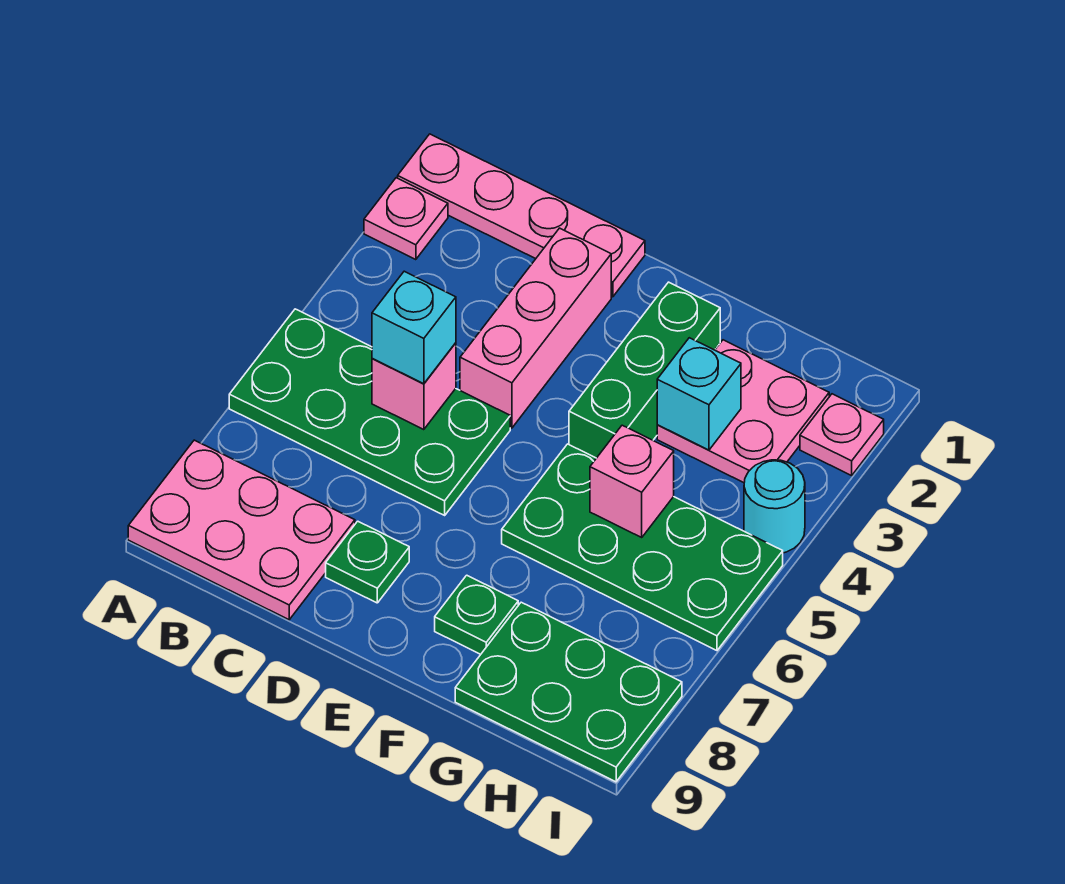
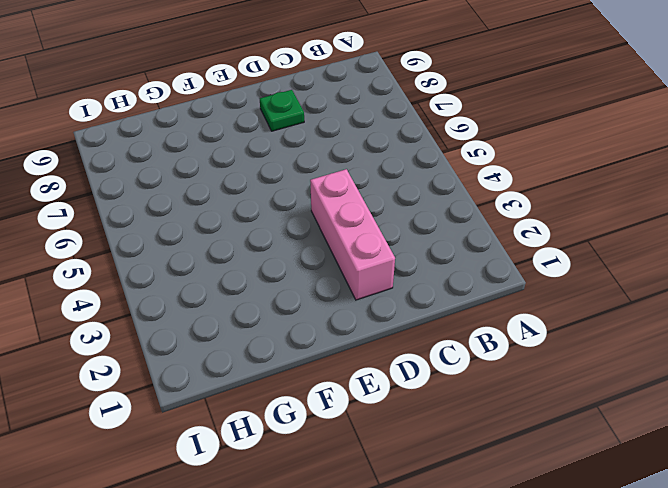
none -> pink 1x4 plate [398,134,645,297]
none -> pink 1x1 plate [364,178,448,260]
none -> green 2x4 plate [229,309,510,515]

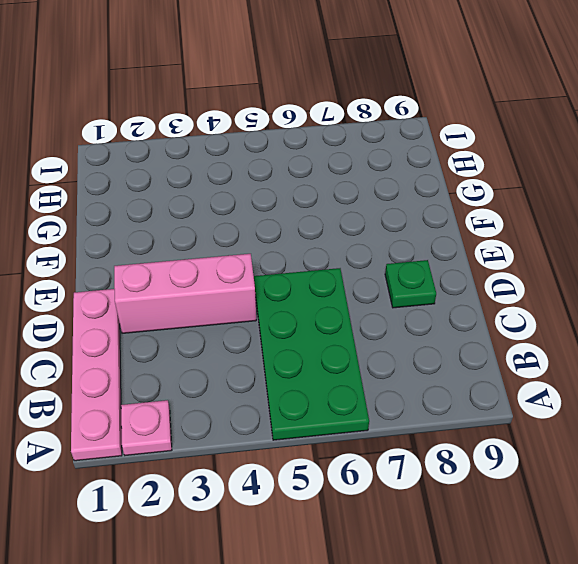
none -> pink 2x3 plate [128,440,355,620]
none -> green 1x3 brick [569,282,720,458]
none -> green 2x4 plate [502,444,783,651]

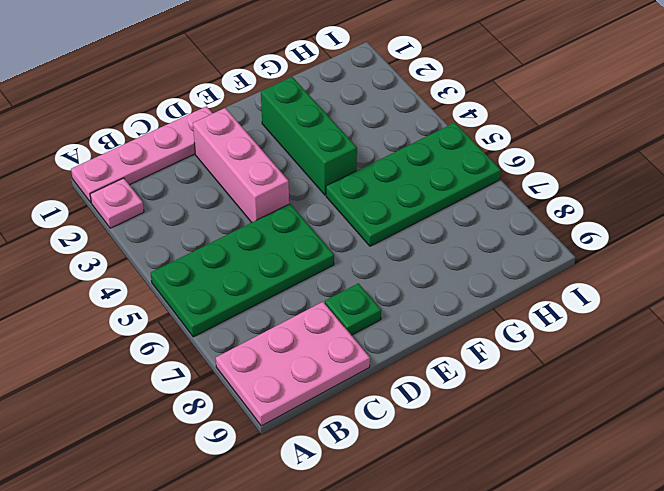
none -> green 1x1 plate [435,575,518,654]
none -> pink 2x2 plate [657,340,829,483]
none -> green 2x3 plate [455,602,682,782]

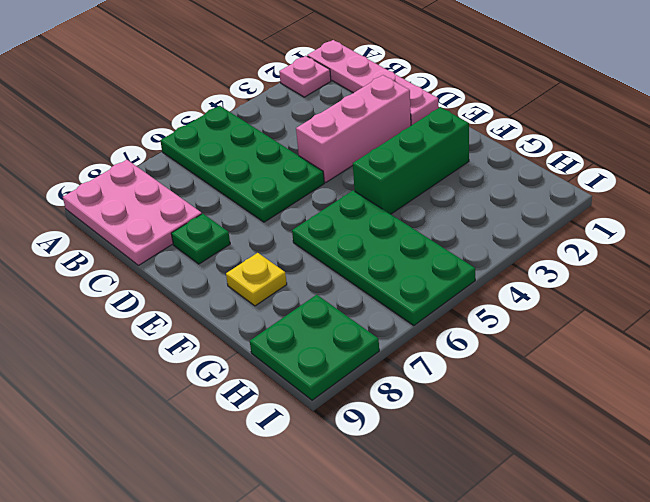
yellow 1x1 plate [226,253,287,306] -> green 1x1 plate [435,575,518,654]
green 2x2 plate [250,295,379,400] -> green 2x3 plate [455,602,682,782]
none -> pink 2x2 plate [657,340,829,483]
none -> pink 1x1 plate [800,394,884,476]
none -> cyan 1x1 round brick [744,460,805,553]

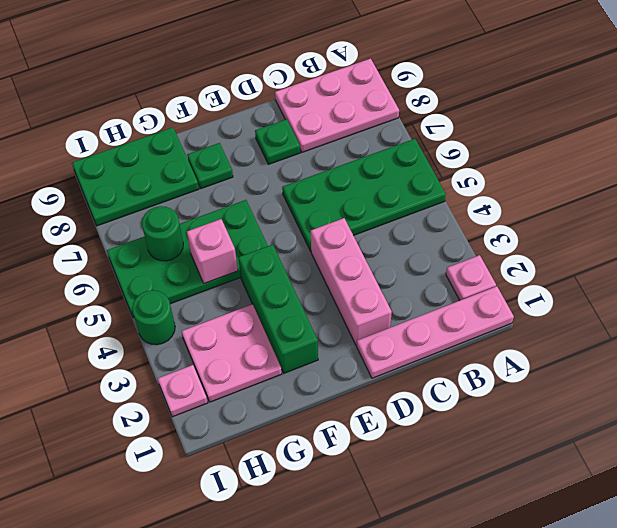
green 1x1 round brick [142,206,183,261] -> none
green 1x1 round brick [132,290,175,345] -> cyan 1x1 round brick [744,460,805,553]
none -> pink 1x1 brick [372,343,456,430]
none -> cyan 1x1 brick [657,338,741,450]
none -> cyan 1x1 brick [372,271,456,384]

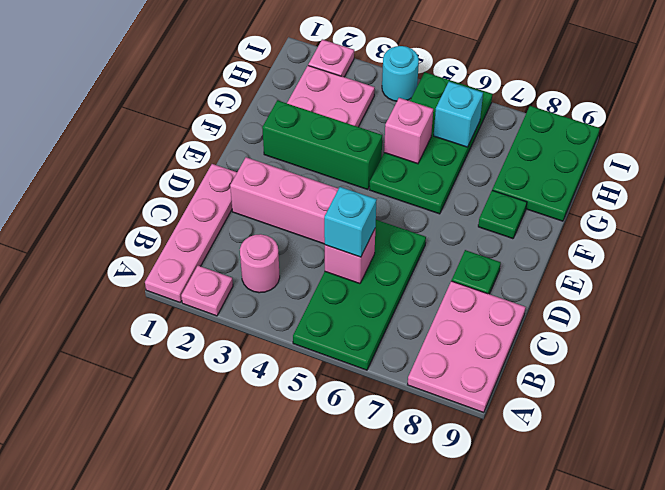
pink 1x1 round brick [240,234,280,293] -> none
cyan 1x1 brick [434,82,483,147] -> cyan 1x1 brick moved to [657,338,741,450]

